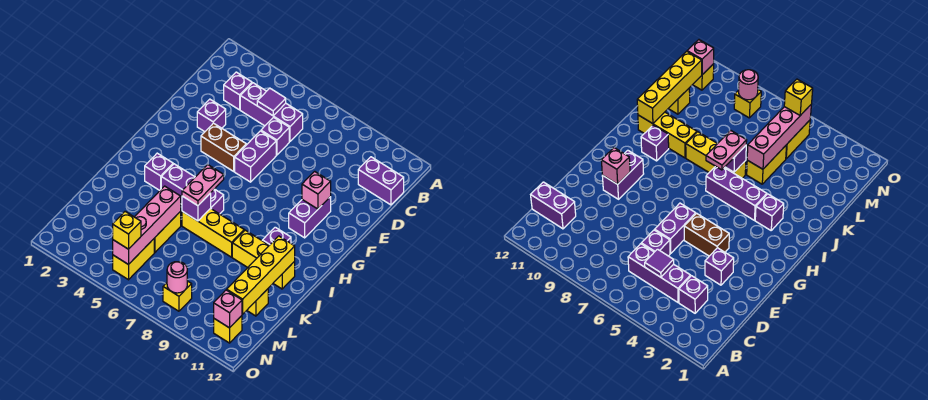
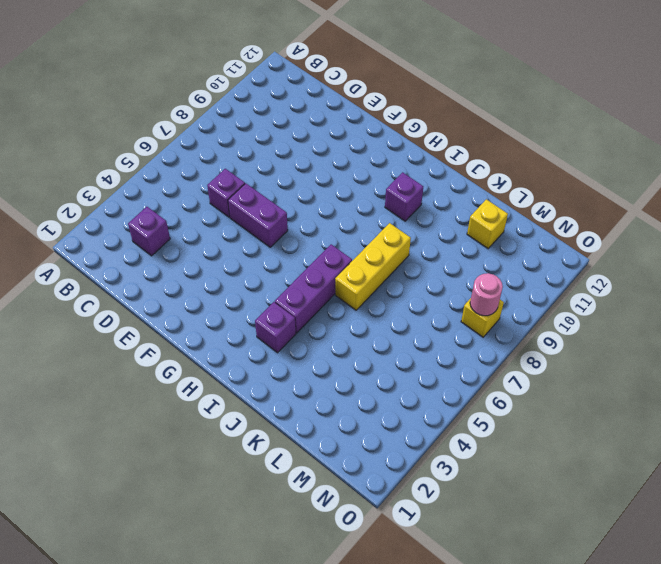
none -> purple 1x3 brick [240,83,303,141]
none -> purple 1x2 brick [358,157,404,205]
none -> purple 1x1 brick [197,99,226,132]

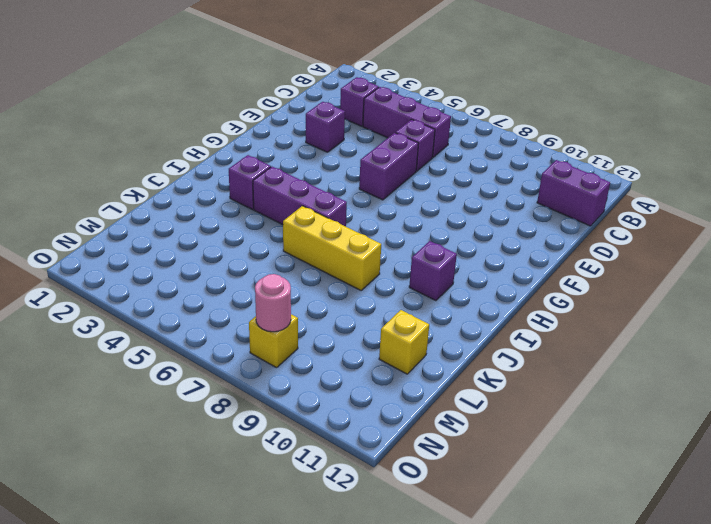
none -> brown 1x2 brick [201,123,246,171]
none -> purple 1x2 brick [289,197,331,238]
none -> yellow 1x3 brick [232,230,295,289]

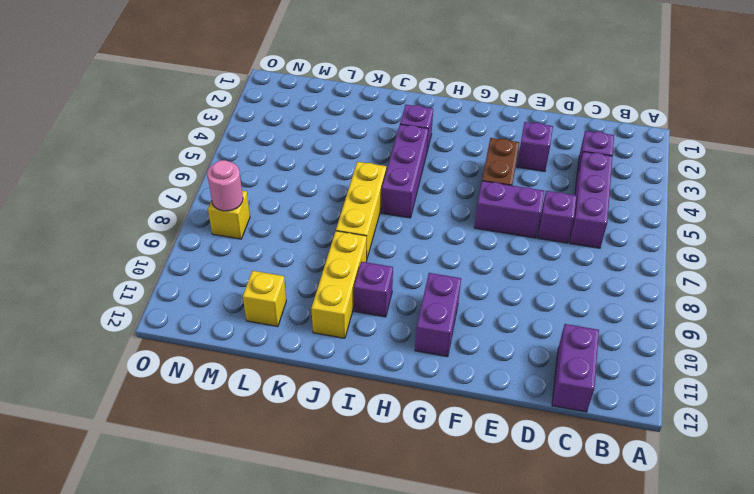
purple 1x2 brick [415,273,461,357] -> purple 1x2 brick turned to [289,197,331,238]
none -> yellow 1x2 brick [154,211,181,253]
none -> yellow 1x2 brick [113,239,154,280]
none -> yellow 1x1 brick [214,316,242,343]

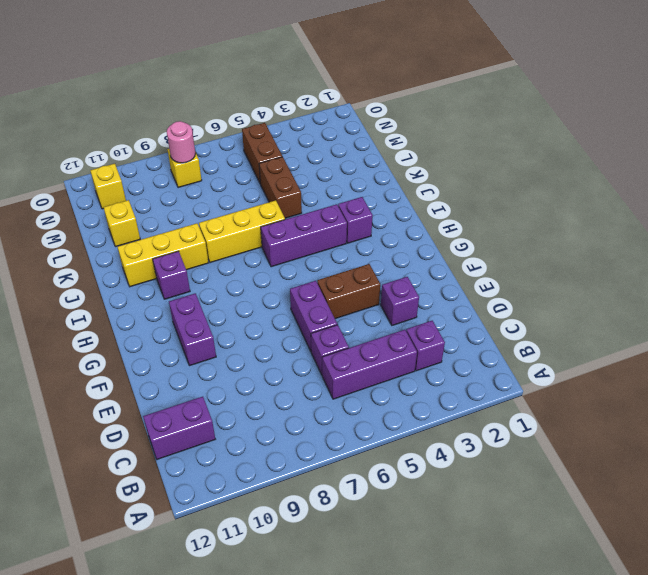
brown 1x2 brick [259,157,302,218] -> yellow 1x2 brick [154,211,181,253]
brown 1x2 brick [242,123,282,184] -> yellow 1x2 brick [113,239,154,280]
none -> purple 1x1 tile [257,88,286,116]
none -> pink 1x1 brick [302,171,331,209]
none -> purple 1x1 brick [182,193,211,221]

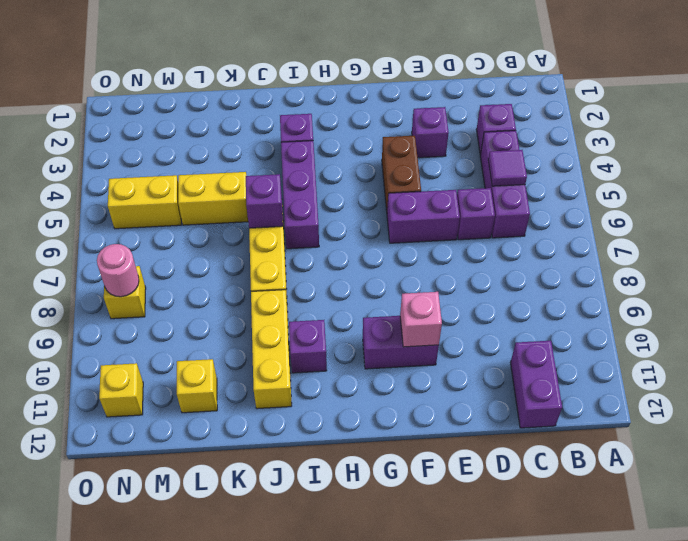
none -> yellow 1x4 brick [227,236,295,314]
none -> pink 1x4 brick [113,186,181,265]
none -> pink 1x1 brick [214,290,242,328]

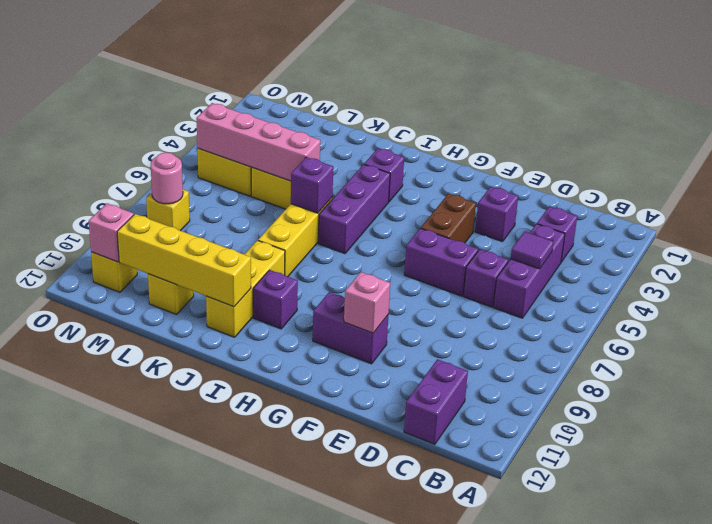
none -> pink 1x2 plate [182,165,224,206]
none -> yellow 1x1 brick [113,212,141,249]

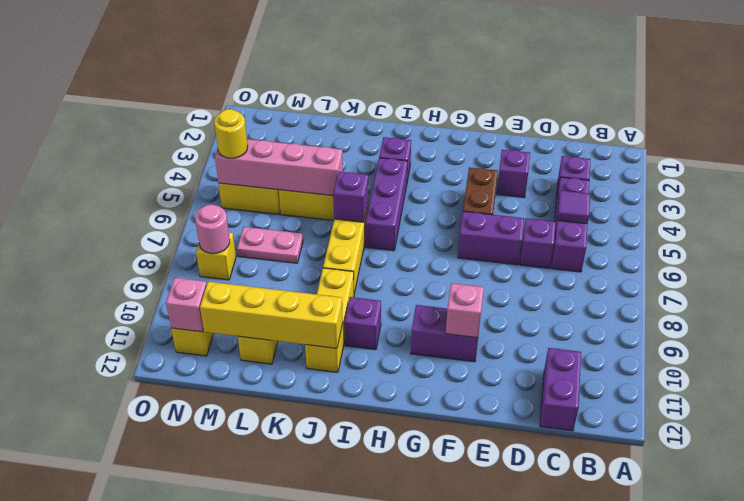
pink 1x2 plate [237,227,303,263] -> pink 1x2 plate moved to [182,165,224,206]
yellow 1x1 round brick [214,109,248,158] -> yellow 1x1 brick [113,212,141,249]

